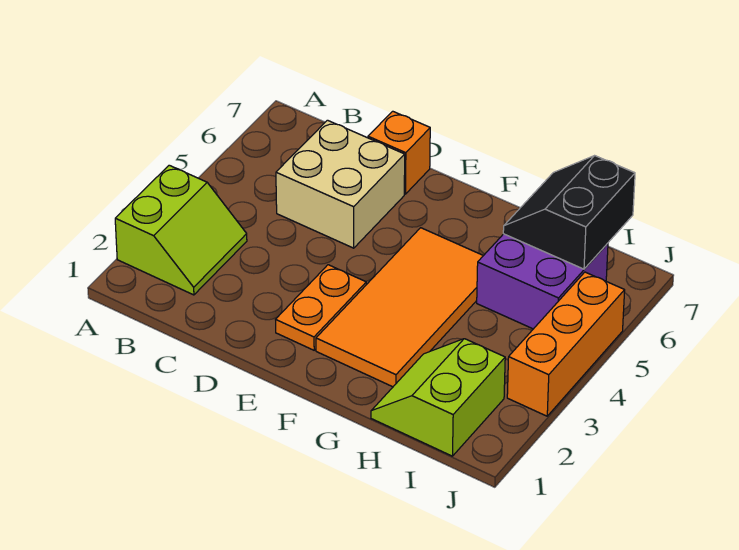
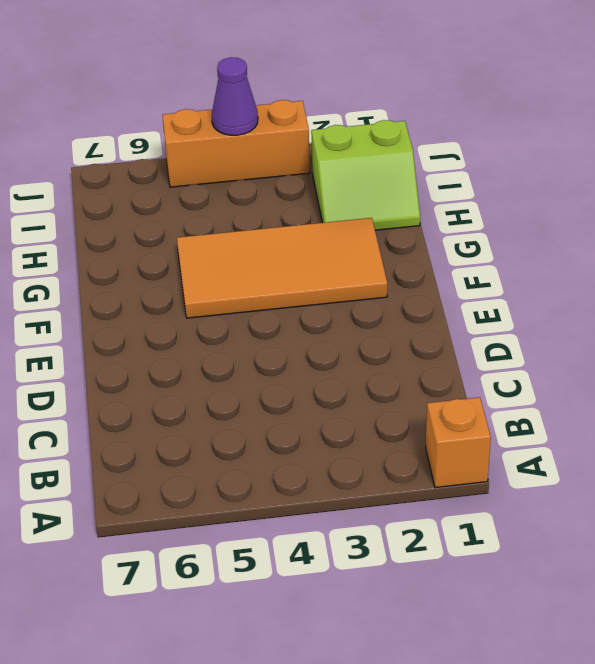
orange 1x1 brick [426,397,491,488] -> orange 1x1 brick moved to [368,111,430,194]
purple 1x1 cone [212,57,258,135] -> none
none -> lime 2x2 slope [115,165,247,295]
none -> tan 2x2 brick [276,120,405,248]

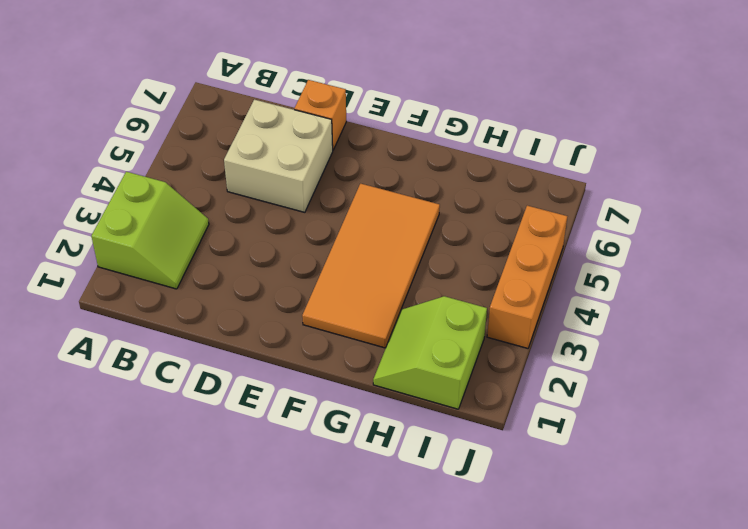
none -> orange 1x2 plate [275,265,366,350]
none -> purple 2x2 brick [477,234,608,329]

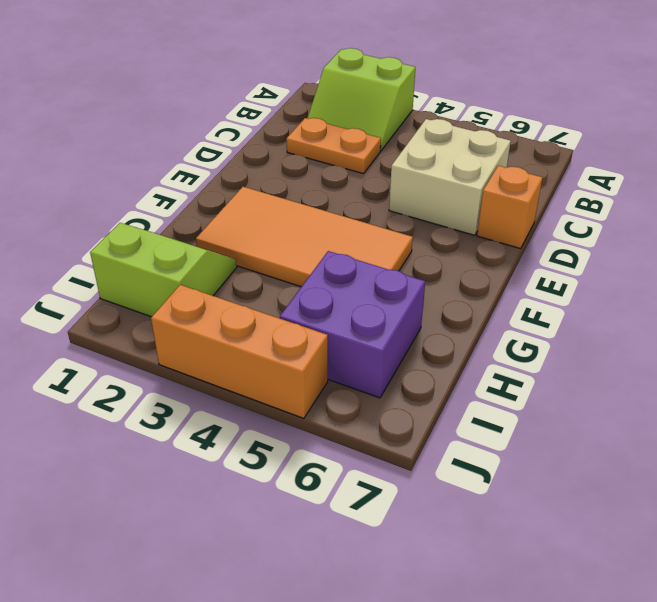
orange 1x2 plate [286,118,381,174] -> orange 1x2 plate moved to [275,265,366,350]
none -> black 2x2 slope [503,156,635,269]

